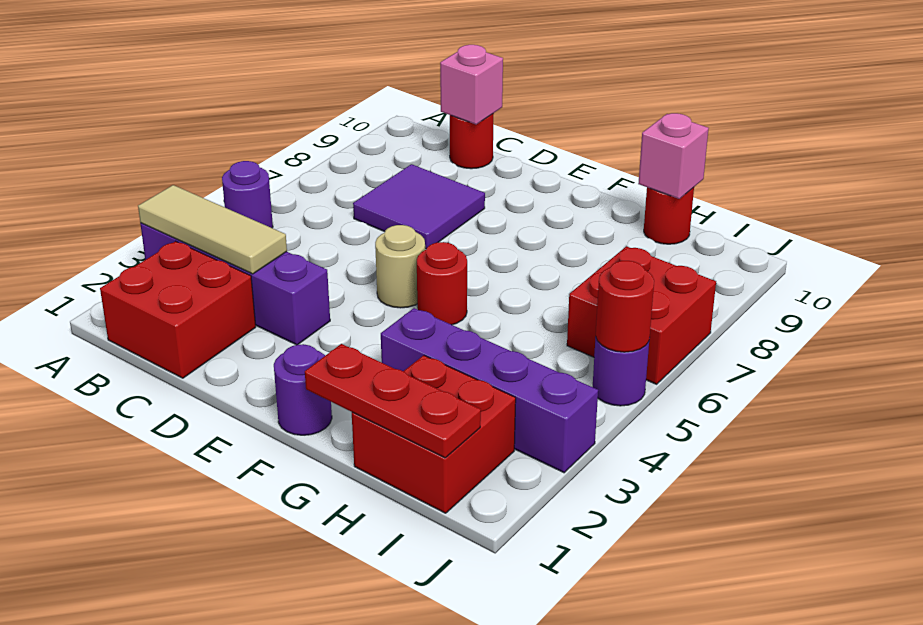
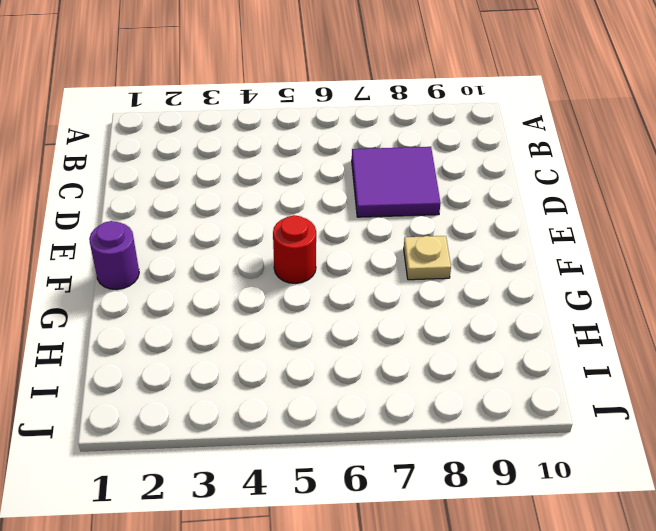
tan 1x1 plate [404,236,451,280] -> none
none -> purple 1x4 brick [140,223,330,345]
none -> purple 1x1 round brick [222,161,273,228]
none -> red 2x2 brick [100,241,256,378]

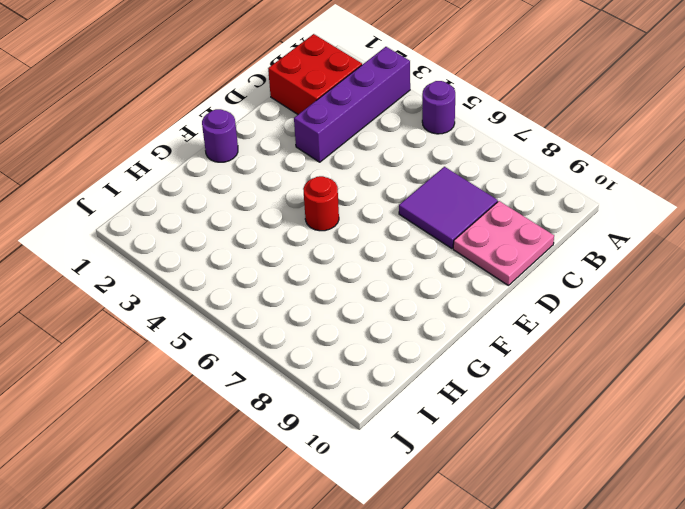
pink 2x2 plate [453,201,554,285] -> red 1x1 round brick [450,113,494,169]
none -> tan 1x1 round brick [375,225,425,308]
none -> purple 1x4 brick [381,308,598,473]
none -> red 2x2 brick [352,355,516,513]

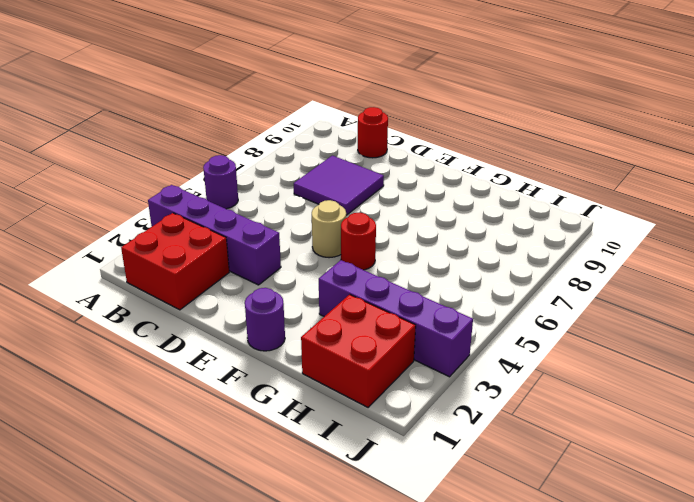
none -> red 1x1 round brick [644,187,694,244]
none -> red 2x2 brick [567,246,716,384]
none -> purple 1x1 round brick [593,337,649,406]

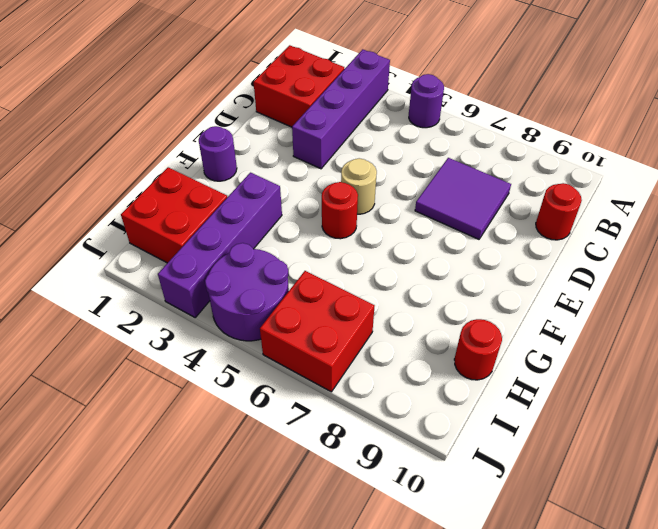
purple 2x2 round brick [205,243,289,341] -> purple 1x1 round brick [593,337,649,406]
none -> tan 1x3 tile [138,185,287,274]
none -> pink 1x1 brick [440,45,503,124]
none -> red 1x3 plate [305,344,481,458]

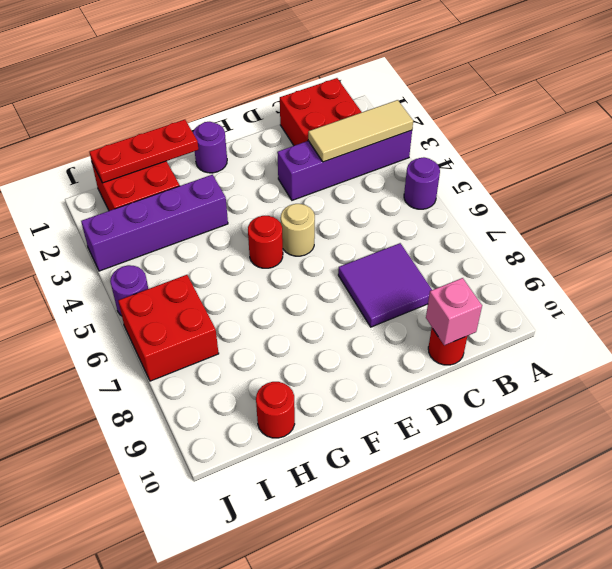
none -> pink 1x1 brick [638,113,709,199]
none -> red 1x1 round brick [596,261,654,352]

